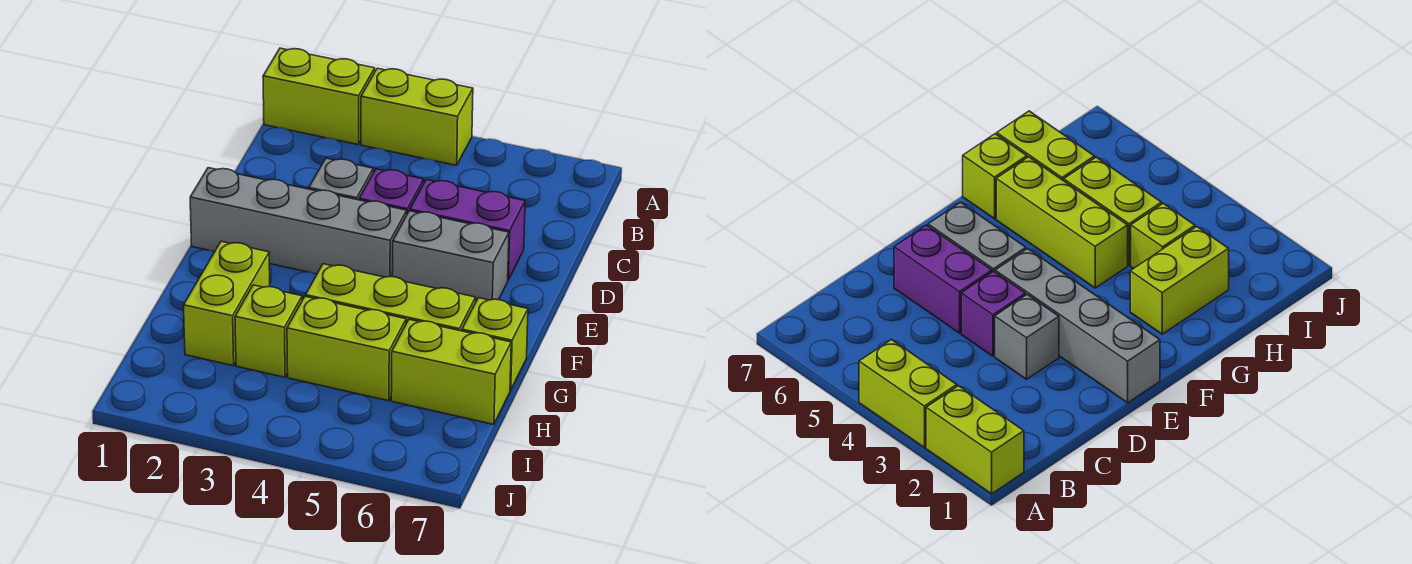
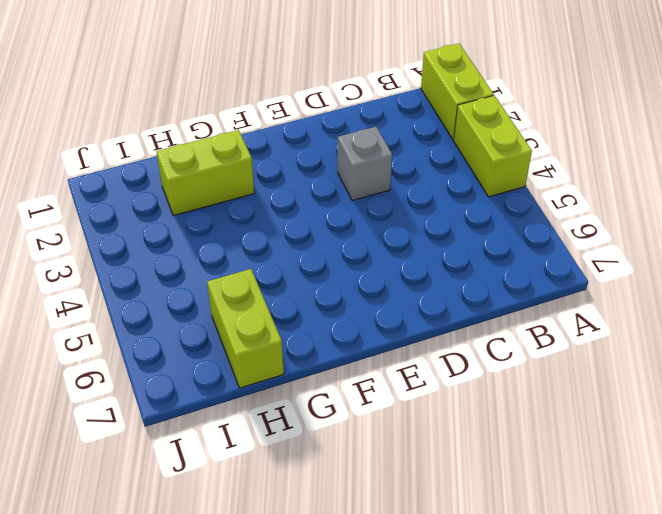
none -> purple 1x1 brick [359,169,424,213]
none -> purple 1x2 brick [410,180,525,280]
none -> grey 1x4 brick [190,168,407,277]

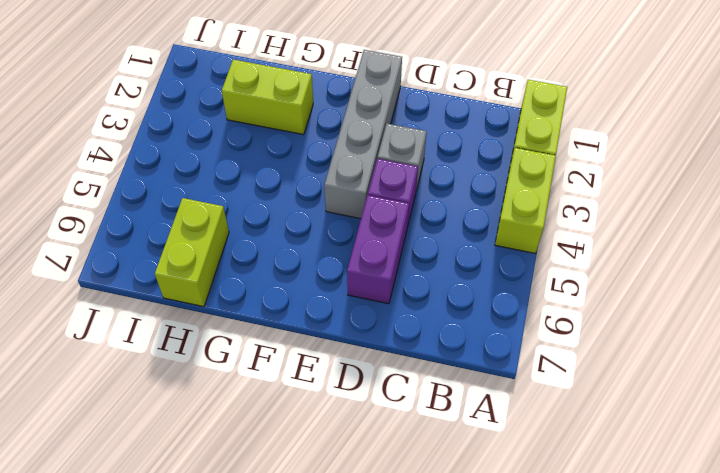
none -> grey 1x2 brick [392,211,509,301]
none -> lime 1x3 brick [306,264,476,331]
none -> lime 1x1 brick [462,298,528,390]

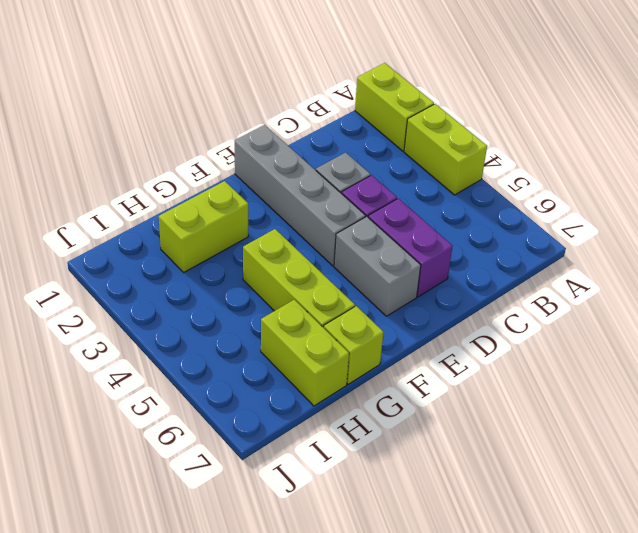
none -> lime 1x1 brick [235,285,302,377]
none -> lime 1x2 brick [287,296,406,401]

